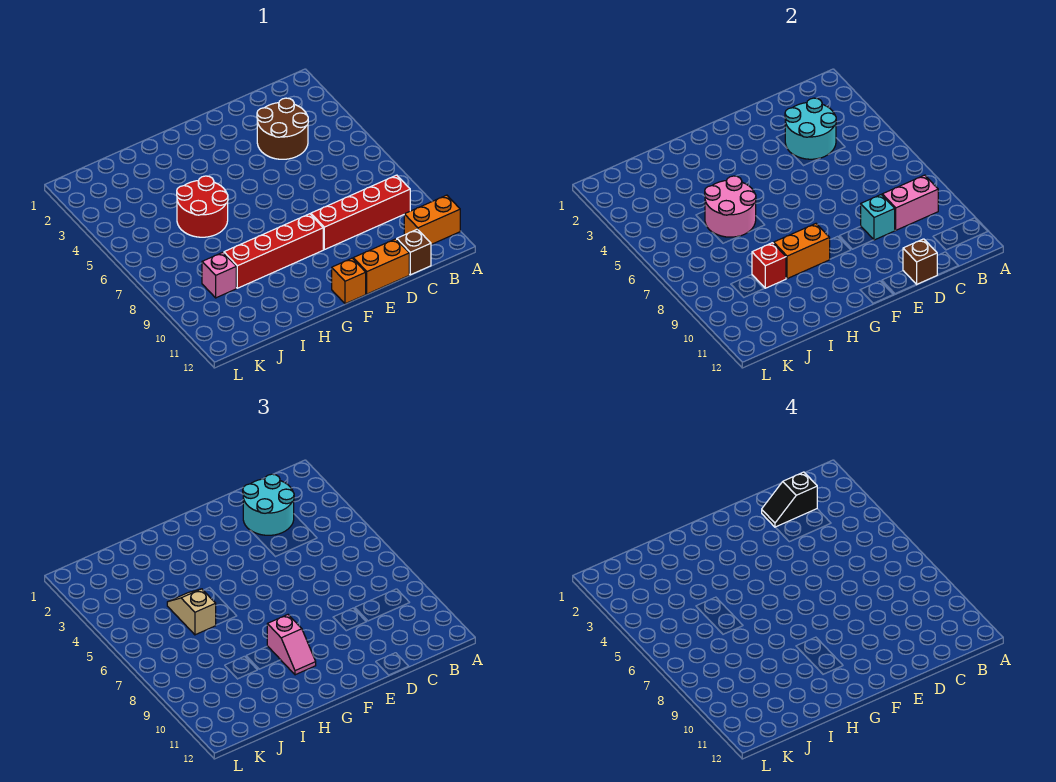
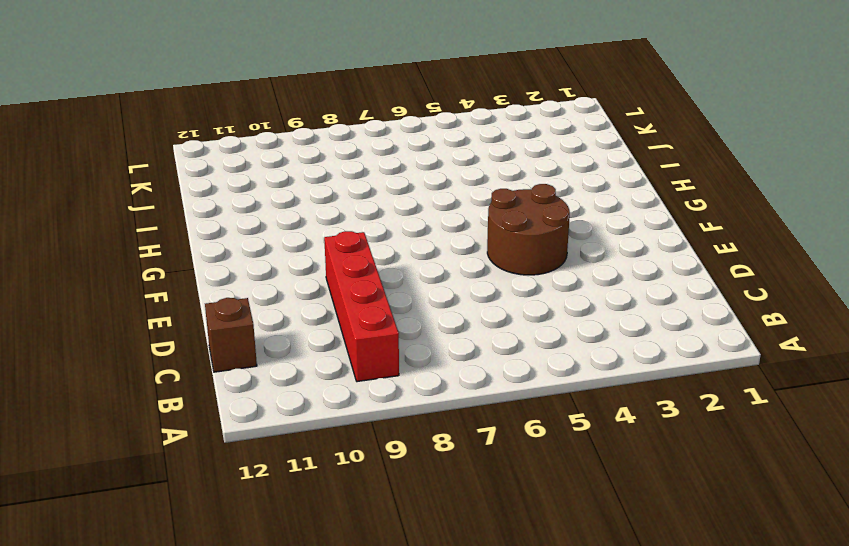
brown 2x2 round brick [487,184,570,275] -> brown 2x2 round brick moved to [257,98,308,159]
none -> orange 1x2 brick [404,195,460,244]
none -> orange 1x2 brick [353,239,409,294]
none -> red 1x4 brick [224,214,323,288]

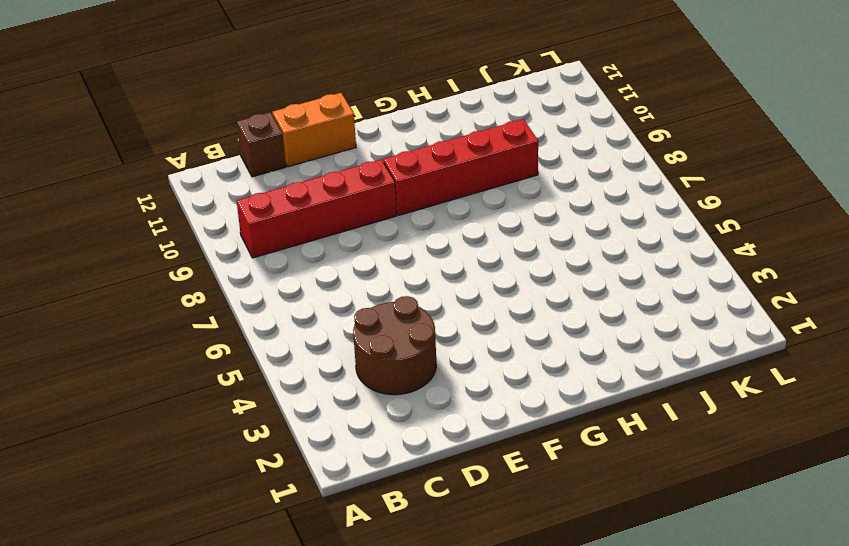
none -> orange 1x2 brick [404,195,460,244]
none -> orange 1x1 brick [332,258,366,304]
none -> red 2x2 round brick [177,176,228,237]

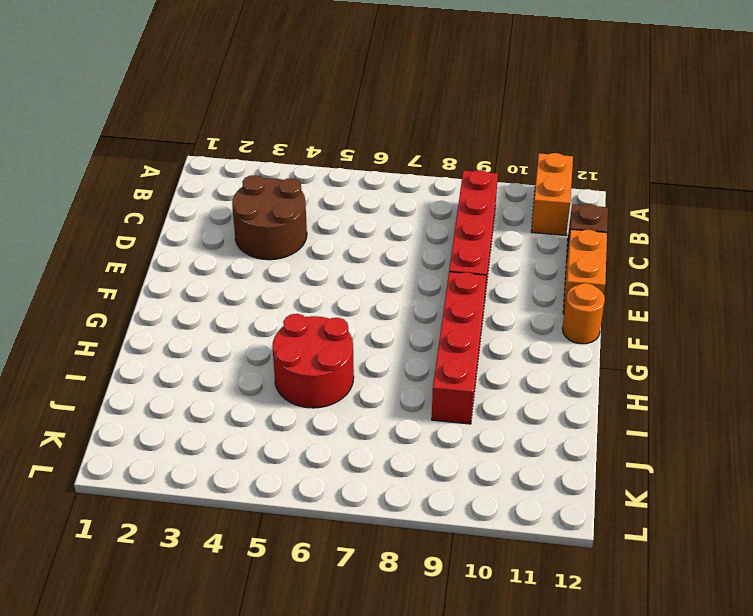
orange 1x1 round brick [562,283,605,344] -> orange 1x1 brick [332,258,366,304]
none -> pink 1x1 brick [202,252,236,298]
none -> pink 1x2 brick [882,175,938,230]
none -> cyan 2x2 round brick [785,98,836,159]

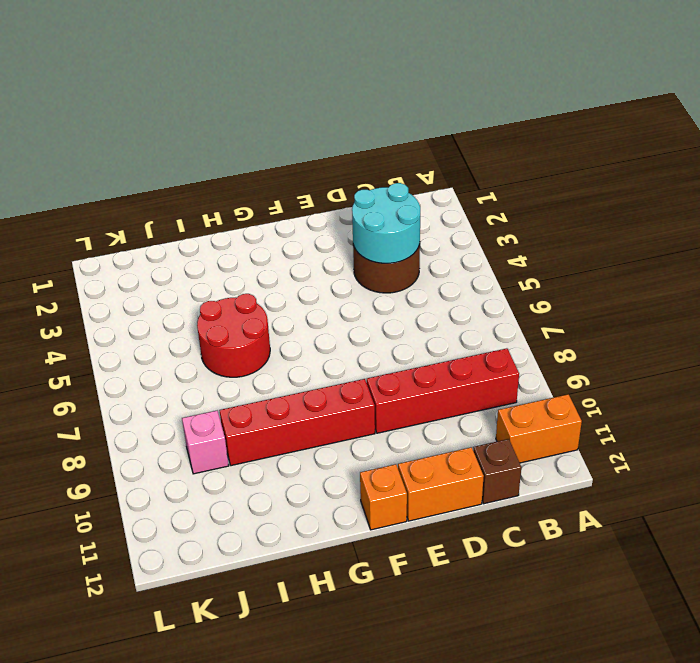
none -> pink 1x2 brick [882,175,938,230]
none -> cyan 1x1 brick [861,195,895,240]
none -> brown 1x1 brick [903,239,937,284]

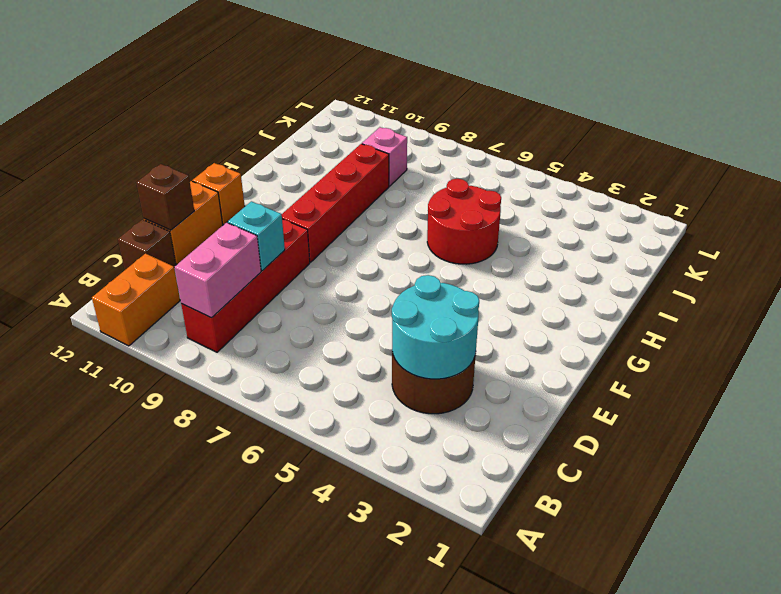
none -> orange 1x2 brick [774,224,830,279]
none -> pink 2x2 round brick [705,176,756,237]
none -> red 1x1 brick [752,243,786,288]

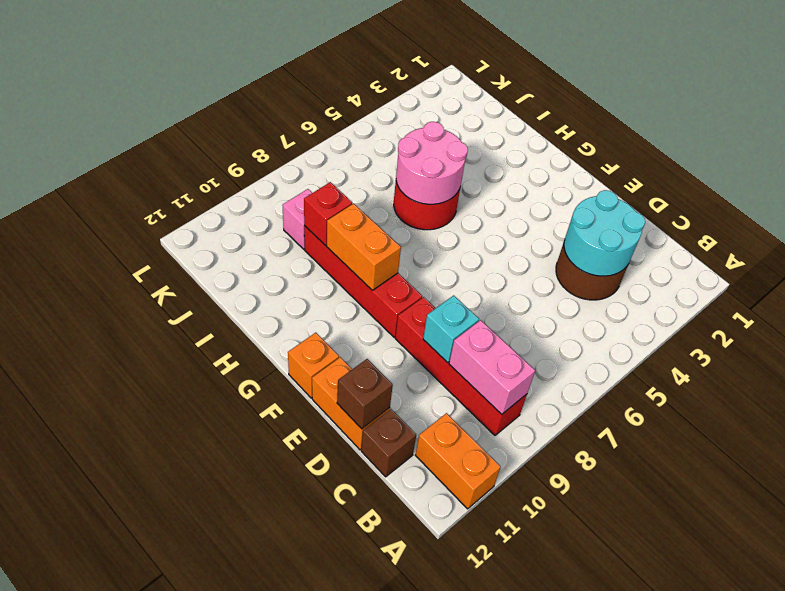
none -> cyan 2x2 round brick [243,474,294,535]
none -> pink 1x2 slope [267,615,316,675]
none -> tan 1x2 slope [167,589,216,635]

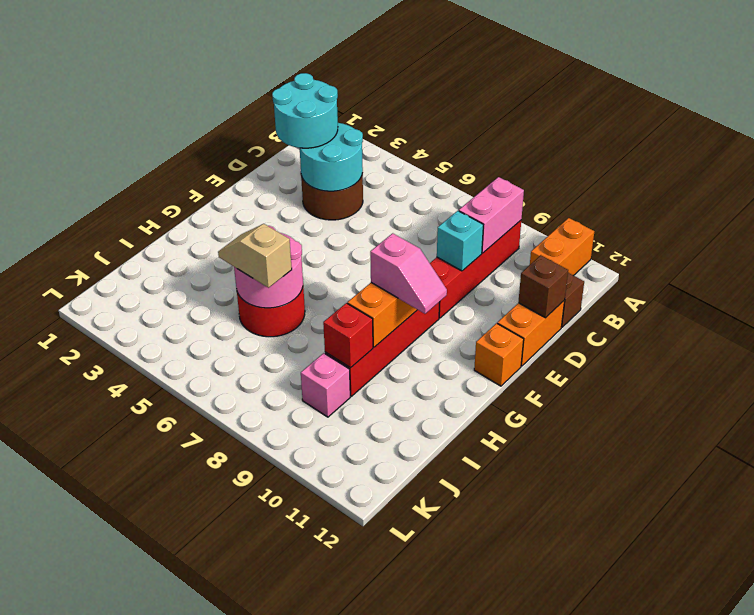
none -> black 1x2 slope [762,472,817,527]

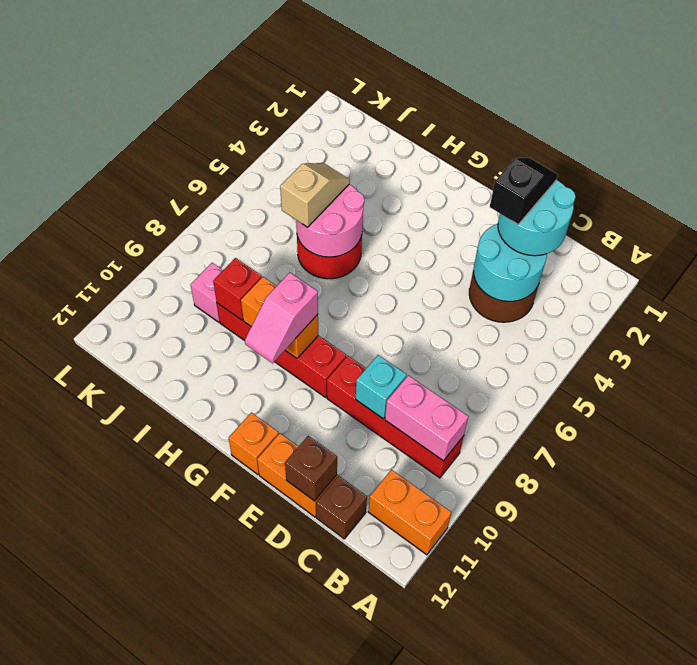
black 1x2 slope [490,158,558,224] -> black 1x2 slope turned to [762,472,817,527]

